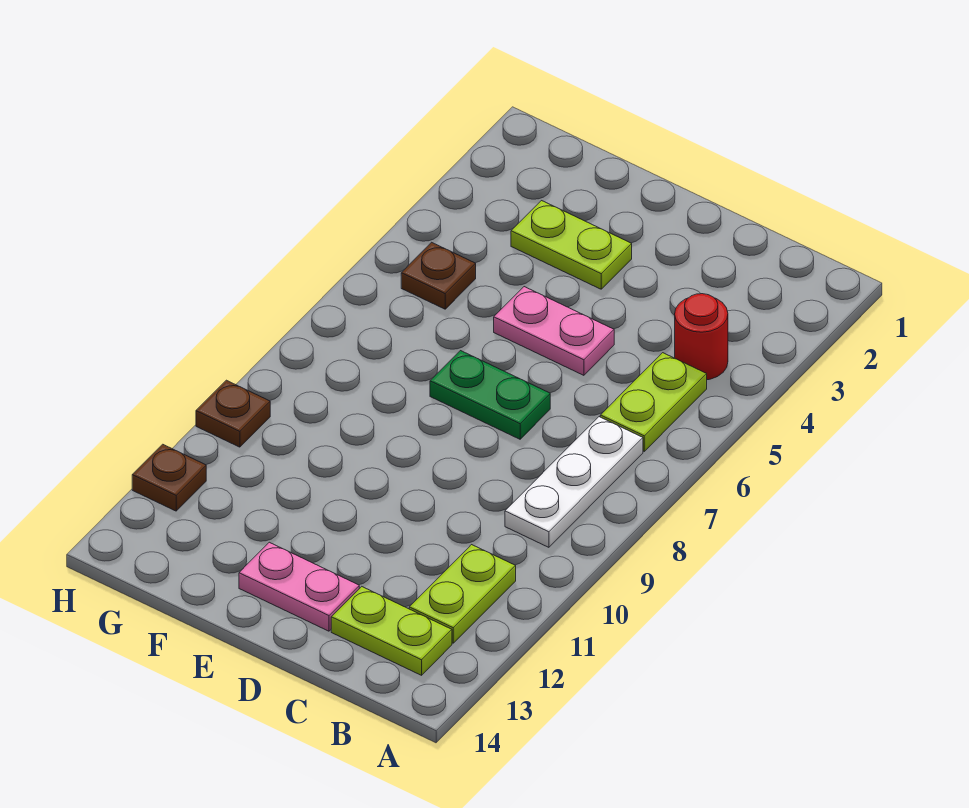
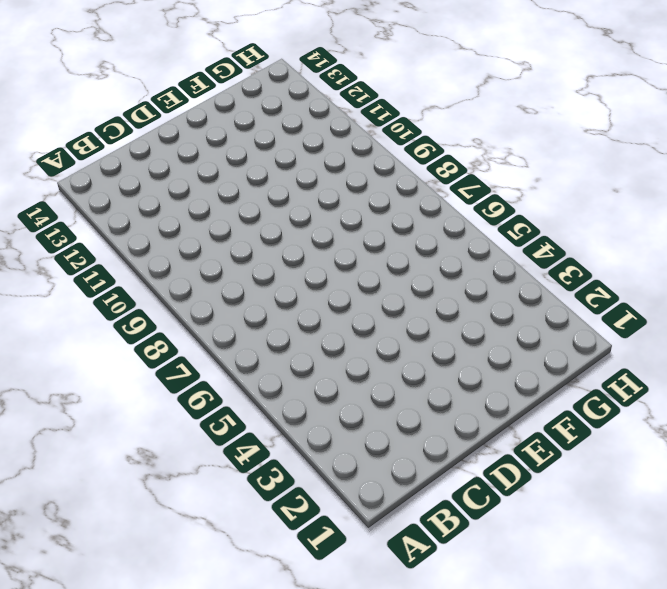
none -> red 1x1 round brick [675,294,728,380]
none -> lime 1x2 plate [600,353,707,451]
none -> white 1x3 plate [505,417,643,547]

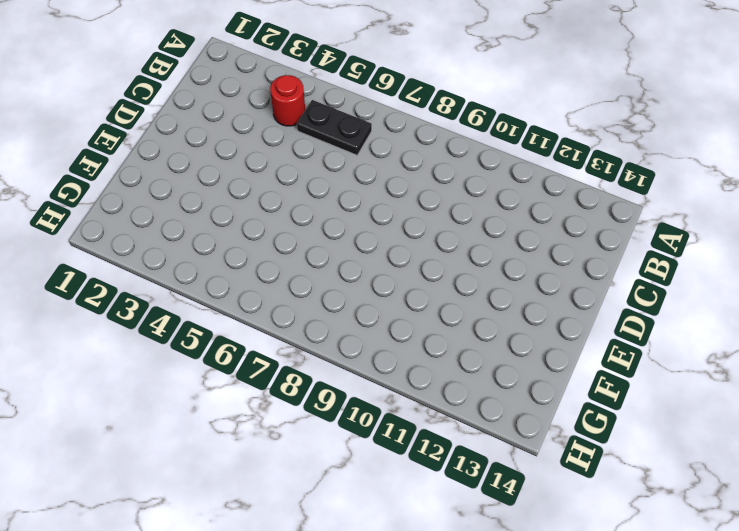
black 1x2 plate [297,100,372,155] -> lime 1x2 plate [600,353,707,451]
none -> white 1x3 plate [505,417,643,547]
none -> lime 1x2 plate [409,545,516,643]
none -> lime 1x2 plate [331,587,452,675]

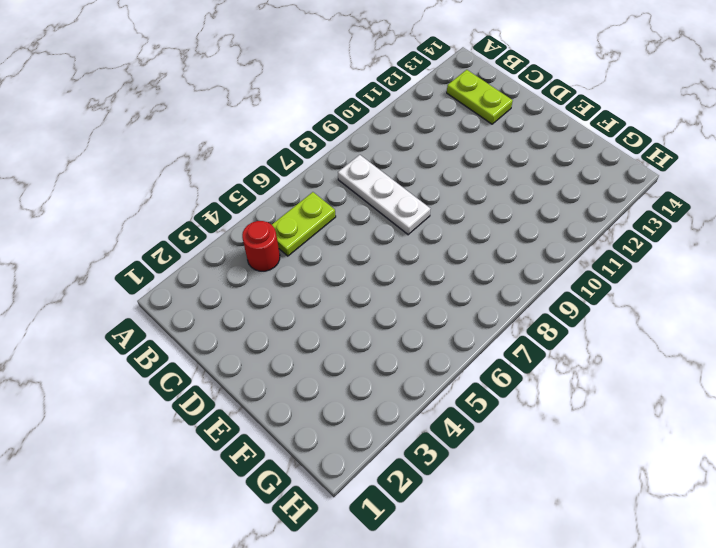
white 1x3 plate [338,155,430,235] -> white 1x3 plate turned to [505,417,643,547]
none -> lime 1x2 plate [409,545,516,643]
none -> pink 1x2 plate [494,287,614,375]
none -> green 1x2 plate [430,351,550,439]

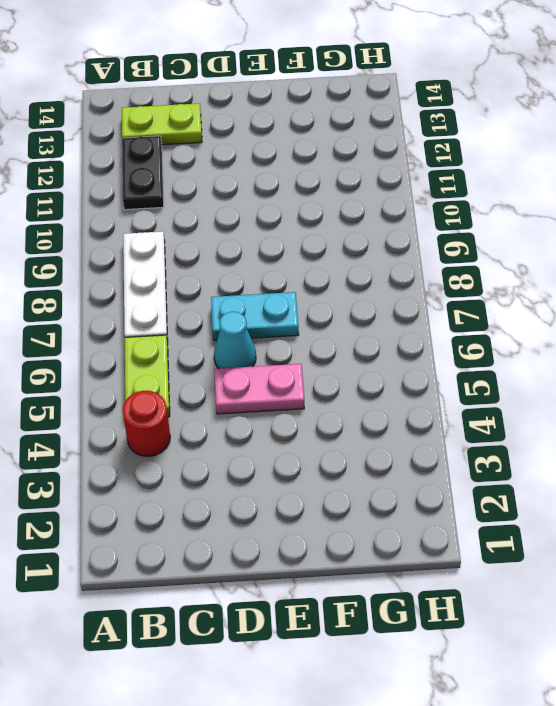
black 1x2 plate [122,136,164,210] -> lime 1x2 plate [409,545,516,643]
cyan 1x1 cone [214,311,256,369] -> none
cyan 1x2 plate [211,292,299,340] -> green 1x2 plate [430,351,550,439]
none -> pink 1x2 plate [239,542,359,631]
none -> lime 1x2 plate [511,201,632,289]
none -> brown 1x1 plate [401,242,476,309]

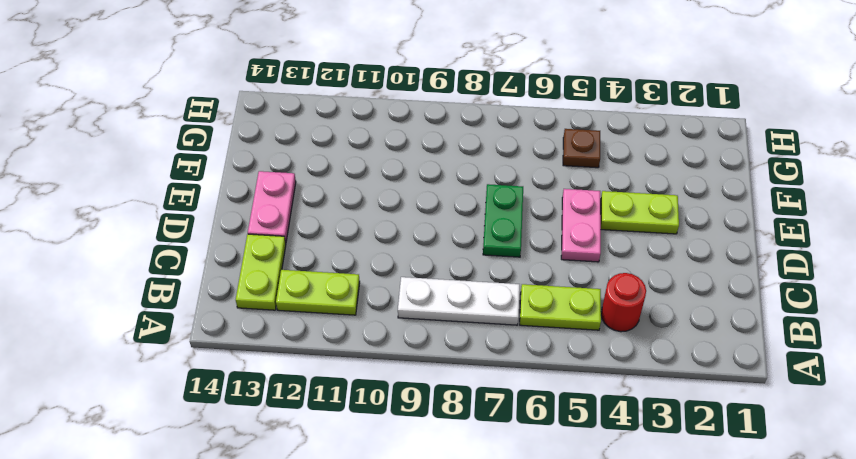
lime 1x2 plate [601,191,679,234] -> lime 1x2 plate turned to [511,201,632,289]
none -> brown 1x1 plate [196,380,270,447]
none -> brown 1x1 plate [132,444,206,511]

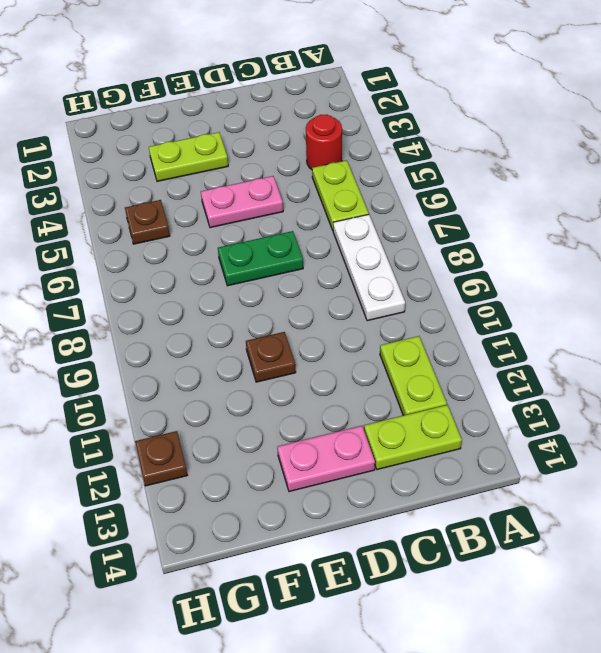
brown 1x1 plate [246,332,296,382] -> brown 1x1 plate moved to [196,380,270,447]

